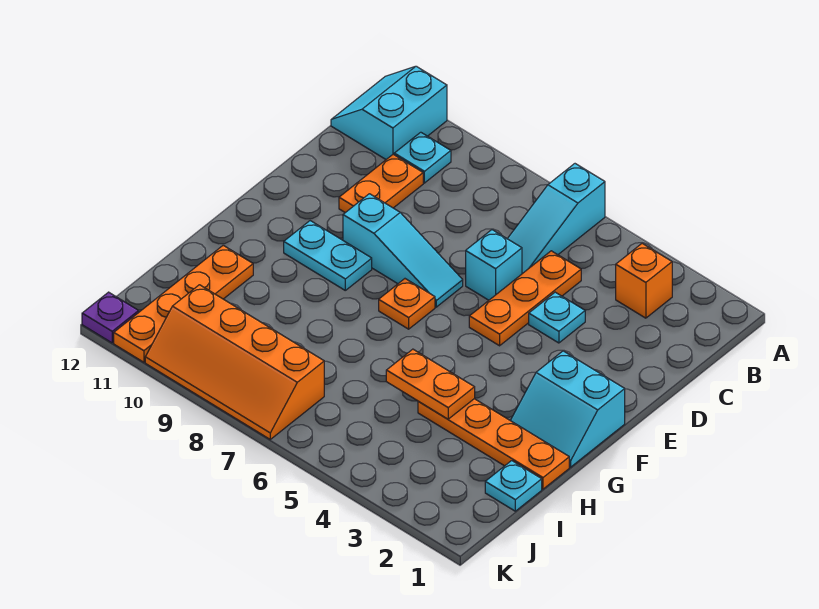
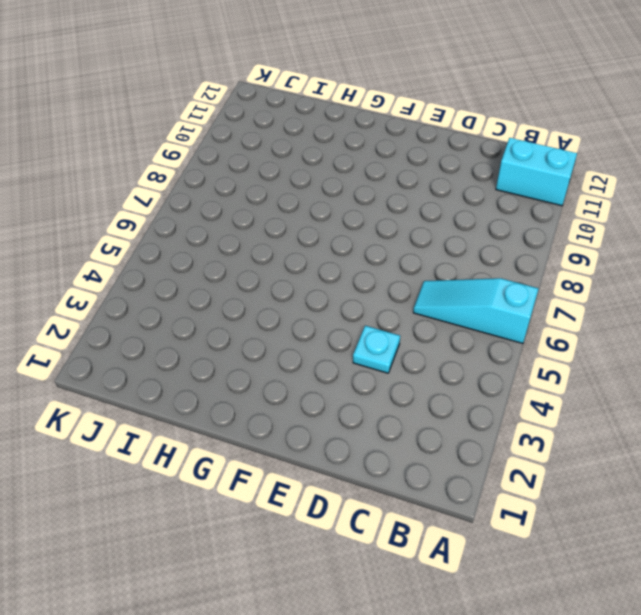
none -> orange 1x1 brick [616,243,672,318]
none -> cyan 1x1 plate [394,132,451,183]
none -> orange 1x3 plate [469,251,581,346]

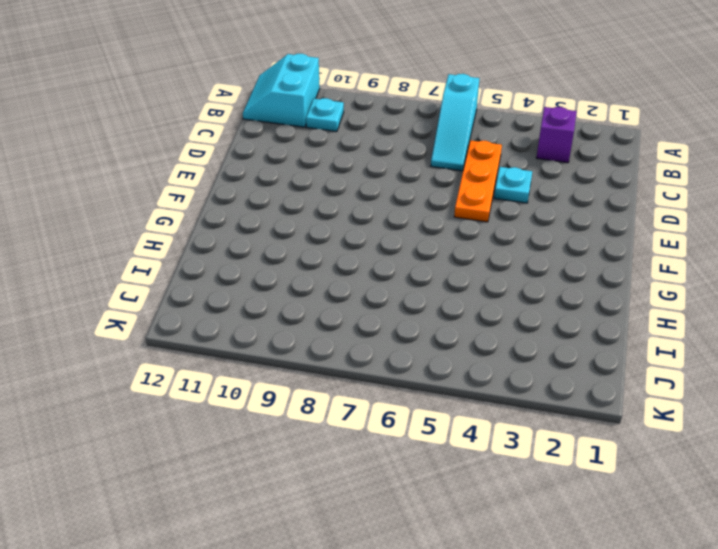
purple 1x1 brick [536,107,577,163] -> orange 1x1 brick [616,243,672,318]
none -> orange 1x2 plate [339,154,423,213]
none -> cyan 1x1 brick [466,230,522,300]
none -> cyan 1x3 slope [343,194,463,307]

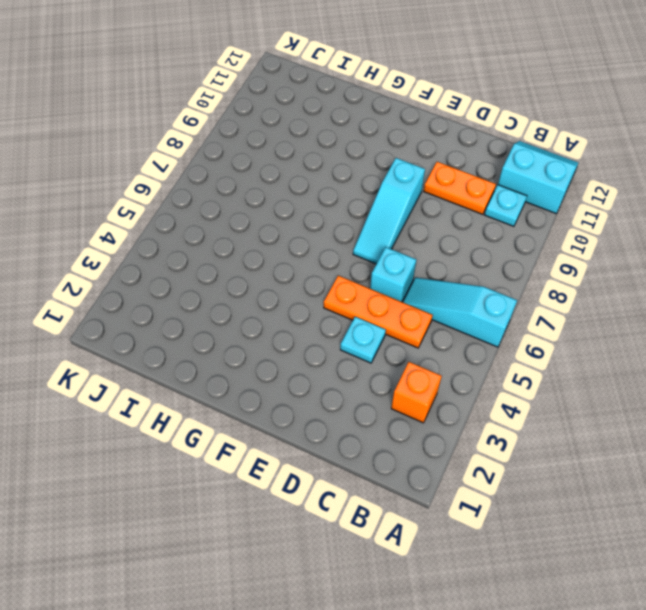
none -> cyan 2x2 slope [510,351,625,467]
none -> orange 1x1 plate [379,279,435,329]
none -> cyan 1x2 plate [284,221,372,290]

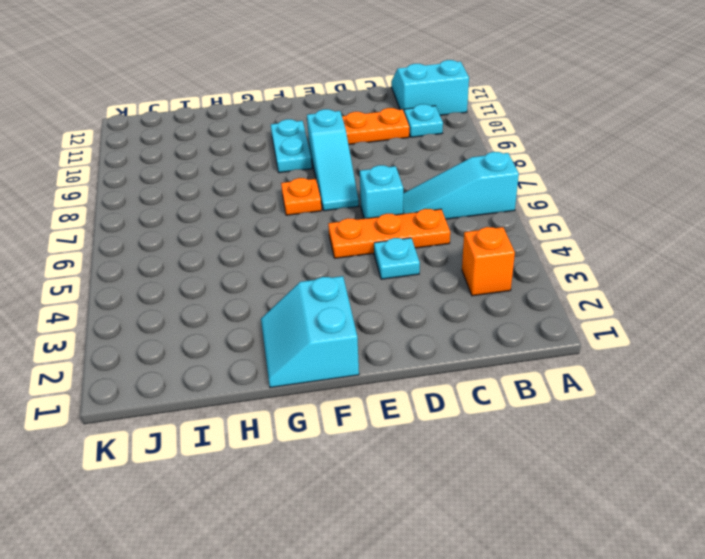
none -> orange 1x4 plate [418,399,569,489]
none -> orange 1x4 plate [114,245,253,362]
none -> cyan 1x1 plate [485,461,542,511]

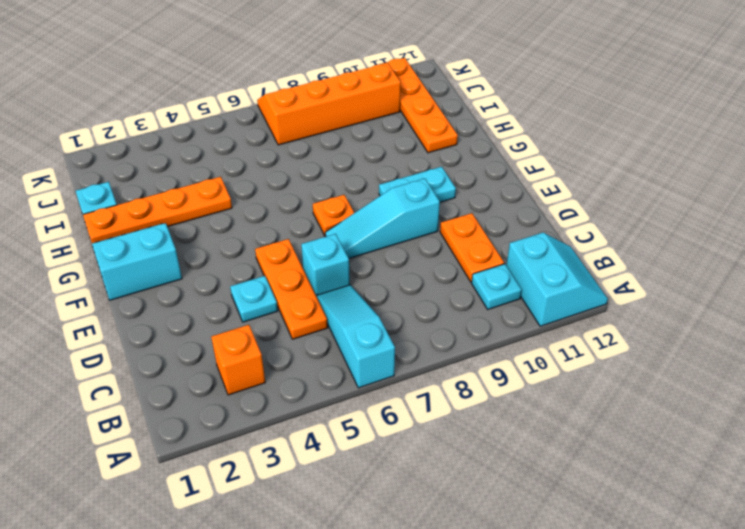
none -> purple 1x1 plate [82,292,139,343]
none -> orange 1x2 plate [386,349,475,419]

